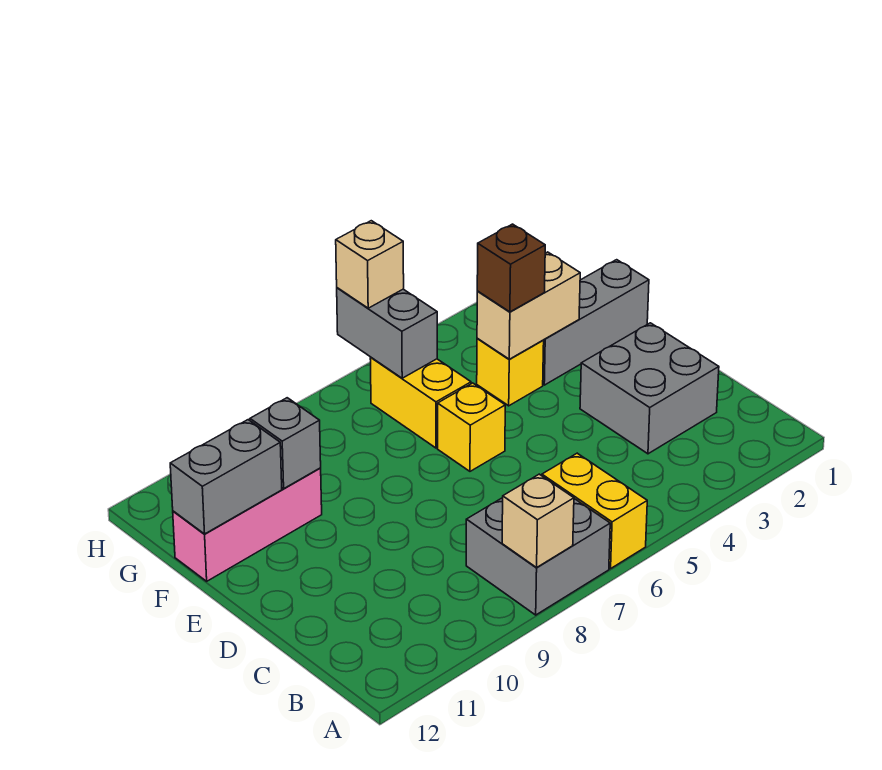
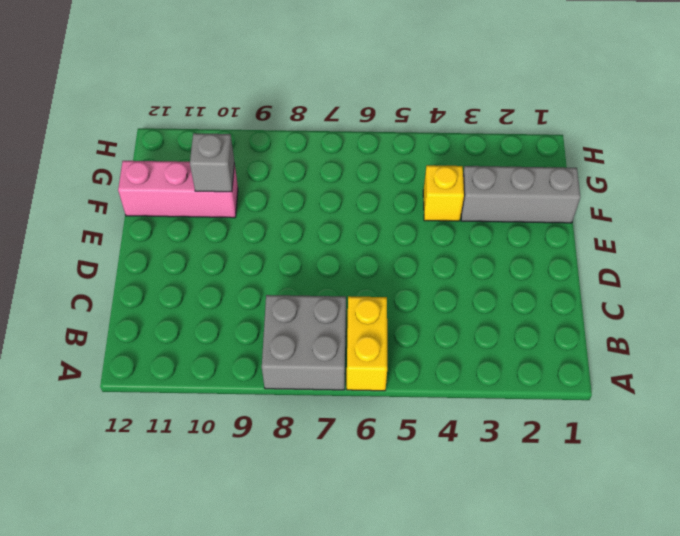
none -> grey 2x2 brick [580,323,719,454]
none -> yellow 1x1 brick [438,383,505,471]
none -> yellow 1x2 brick [370,358,471,448]

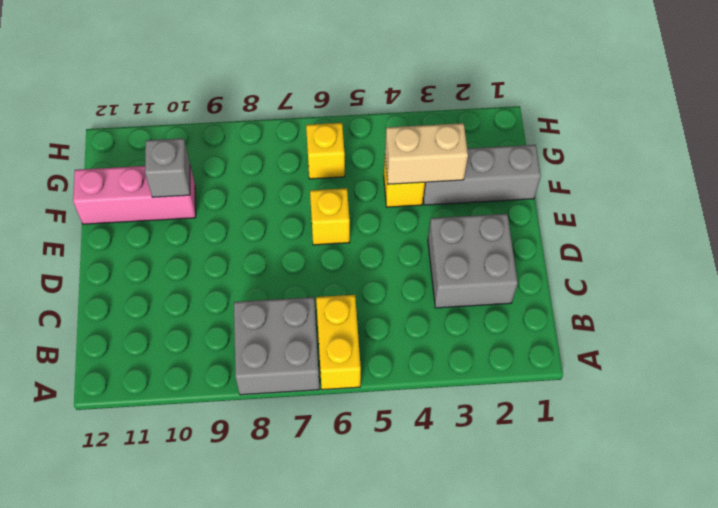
yellow 1x1 brick [306,123,345,179] -> yellow 1x2 brick [370,358,471,448]
none -> tan 1x1 brick [502,474,574,567]
none -> grey 1x2 brick [170,420,282,534]
none -> grey 1x2 brick [337,288,437,378]

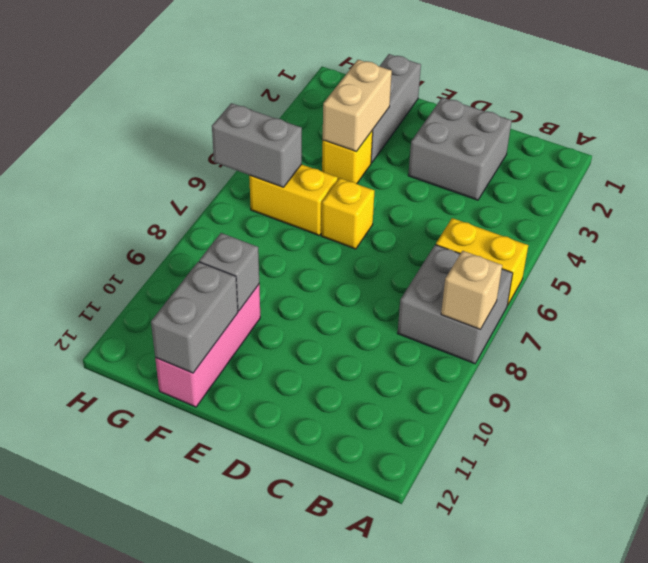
none -> brown 1x1 brick [477,224,545,312]
none -> tan 1x1 brick [336,221,404,308]

